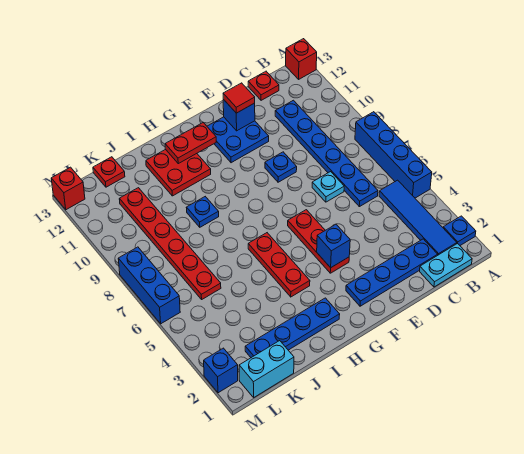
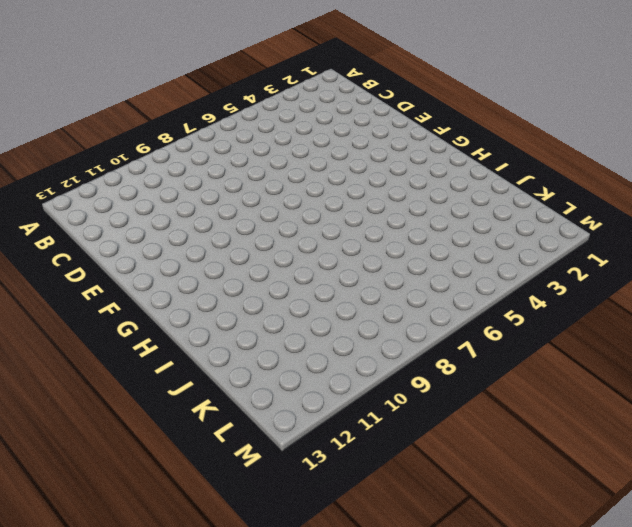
none -> blue 1x1 plate [443,216,476,245]
none -> blue 1x4 brick [355,112,432,198]
none -> red 1x1 brick [286,39,317,79]

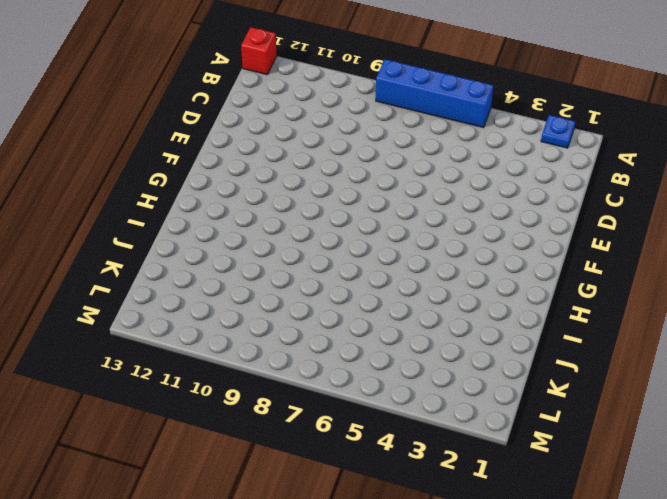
none -> cyan 1x2 plate [420,243,472,287]
none -> blue 1x4 tile [379,180,457,255]
none -> blue 1x4 plate [346,239,438,306]

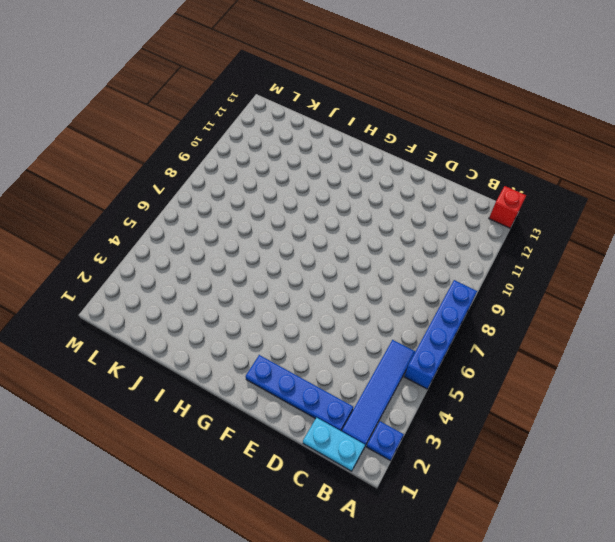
none -> blue 1x6 plate [275,100,378,207]
none -> red 1x1 plate [248,71,279,100]
none -> cyan 1x1 plate [312,172,344,202]

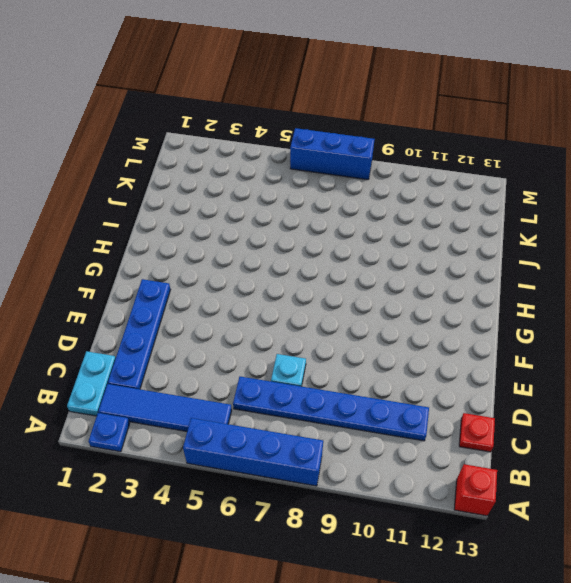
none -> blue 1x1 plate [265,152,297,182]
none -> blue 2x2 plate [207,117,269,163]
none -> red 1x3 plate [288,210,349,273]

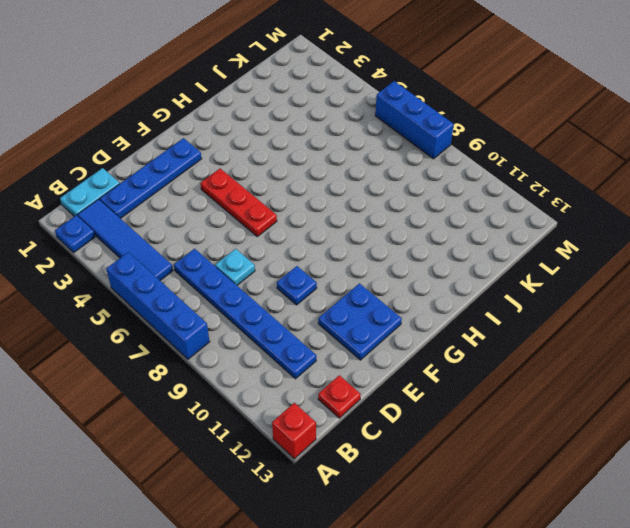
none -> blue 1x4 plate [245,298,340,358]
none -> red 1x3 plate [248,233,310,297]
none -> red 2x2 plate [146,149,211,196]

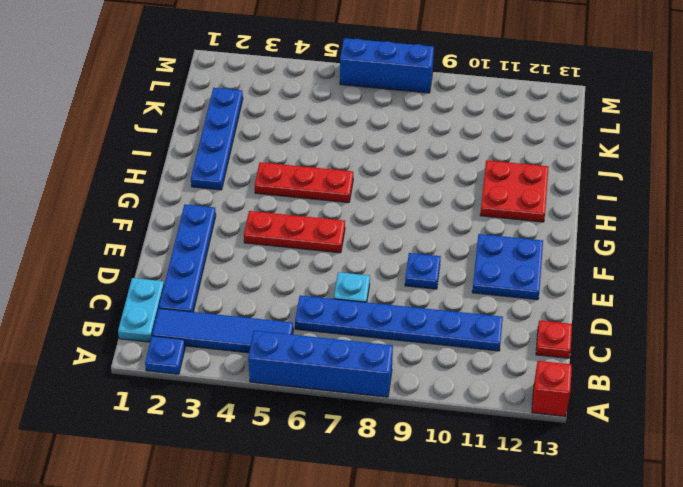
none -> blue 1x1 plate [186,197,219,227]
none -> cyan 1x2 brick [239,341,294,397]
none -> red 1x6 plate [119,188,221,299]

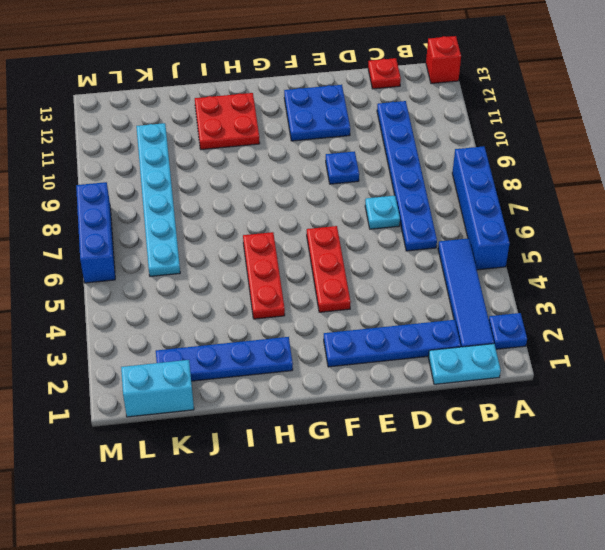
cyan 1x6 plate [136,123,180,276] -> red 1x6 plate [119,188,221,299]
none -> blue 1x1 plate [186,197,219,227]
none -> red 1x1 plate [93,157,125,187]
none -> blue 1x1 brick [204,348,238,393]

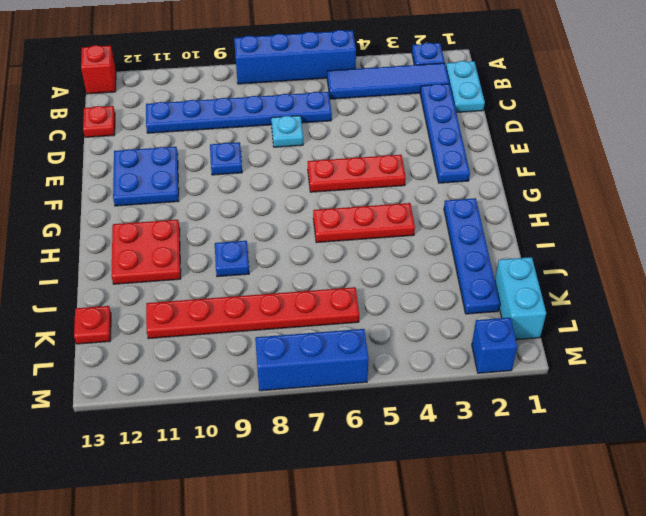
none -> red 1x1 brick [51,167,85,210]
none -> blue 1x1 brick [223,99,255,131]
none -> blue 1x1 brick [317,224,350,268]

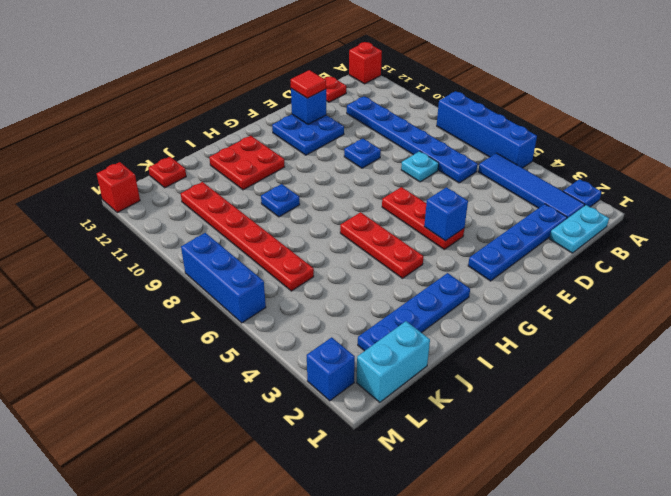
none -> red 1x2 plate [165,123,216,164]

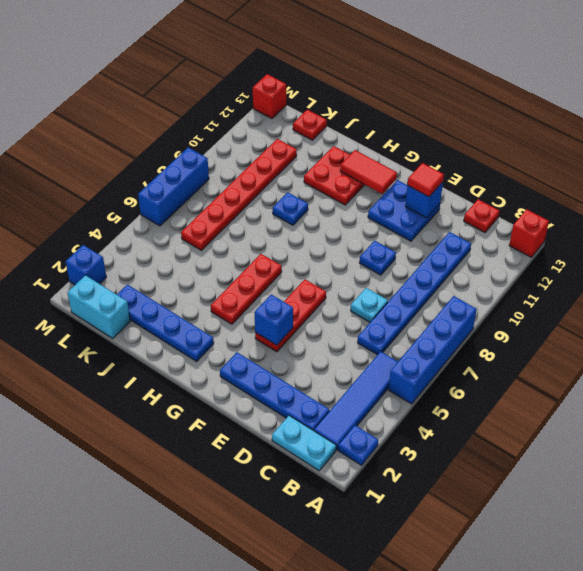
red 1x2 tile [340,150,397,194] -> red 1x2 plate [165,123,216,164]

